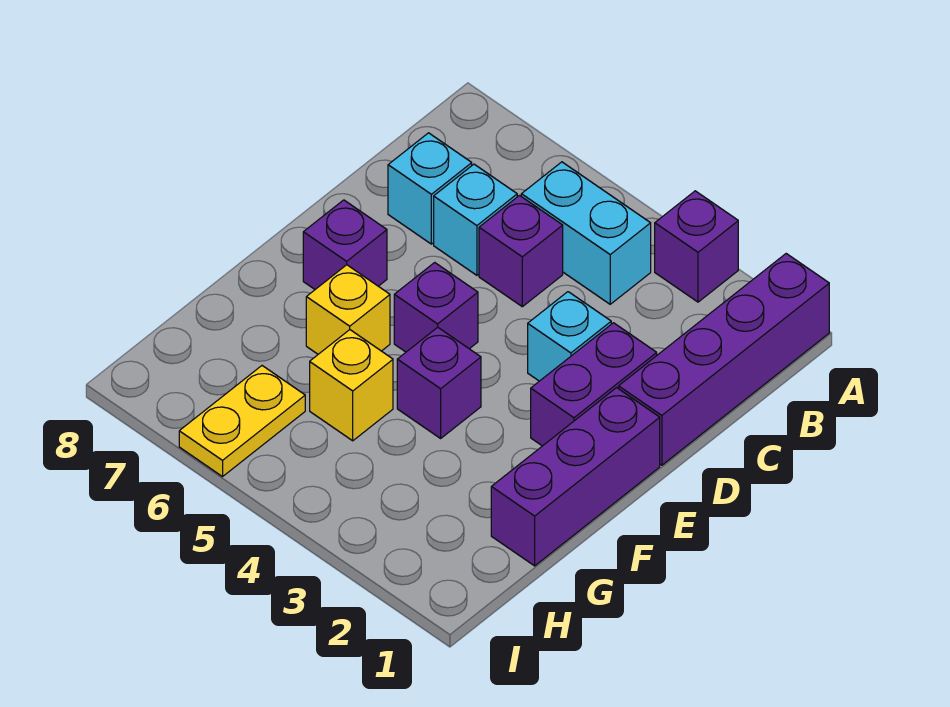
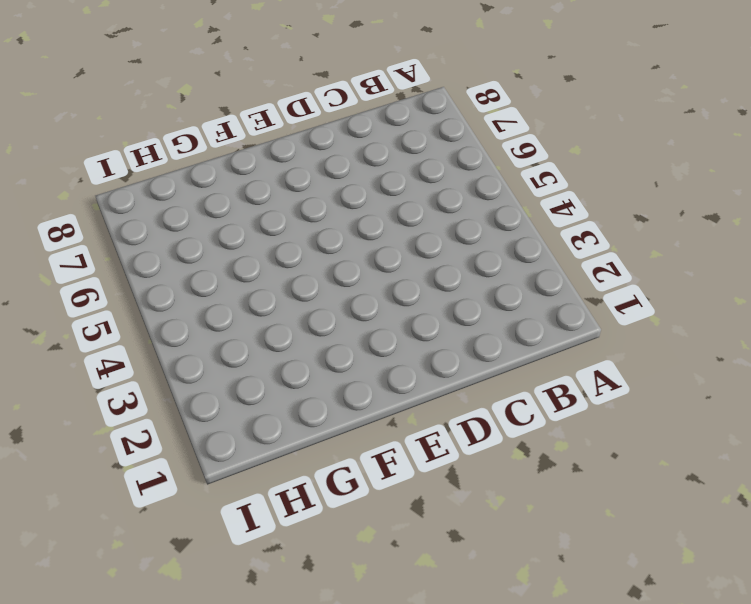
none -> purple 1x4 brick [619,254,829,465]
none -> purple 1x1 brick [655,191,738,302]
none -> cyan 1x2 brick [521,162,651,304]

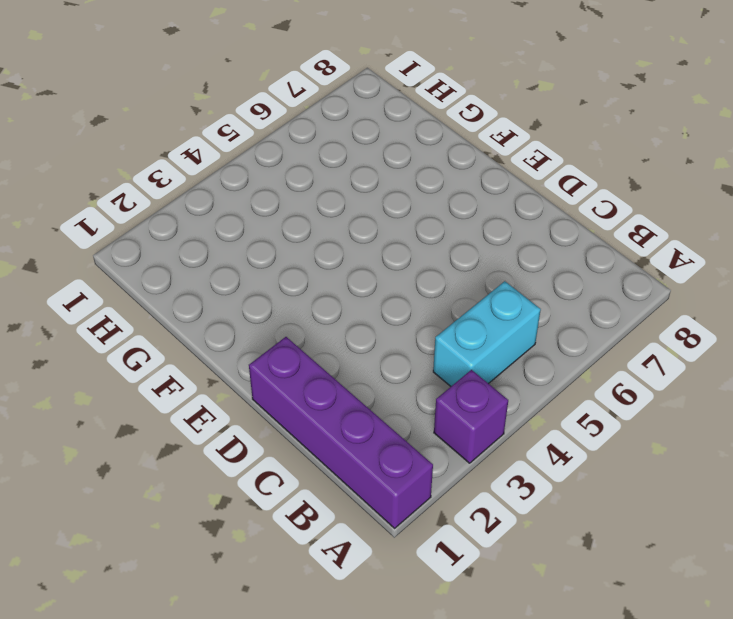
none -> purple 1x1 brick [479,196,563,307]
none -> cyan 1x1 brick [434,164,517,275]
none -> cyan 1x1 brick [388,133,472,244]

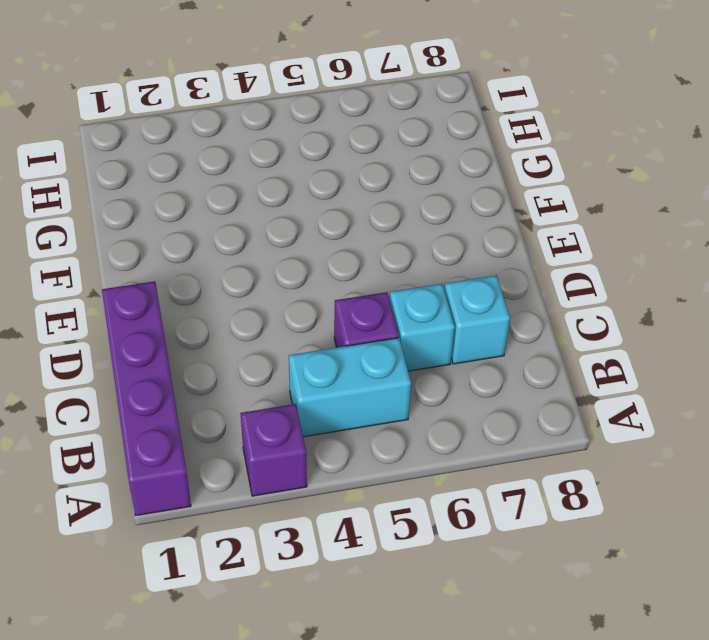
none -> purple 1x2 brick [531,323,657,446]
none -> cyan 1x1 brick [528,292,611,381]
none -> purple 1x3 brick [491,388,660,566]

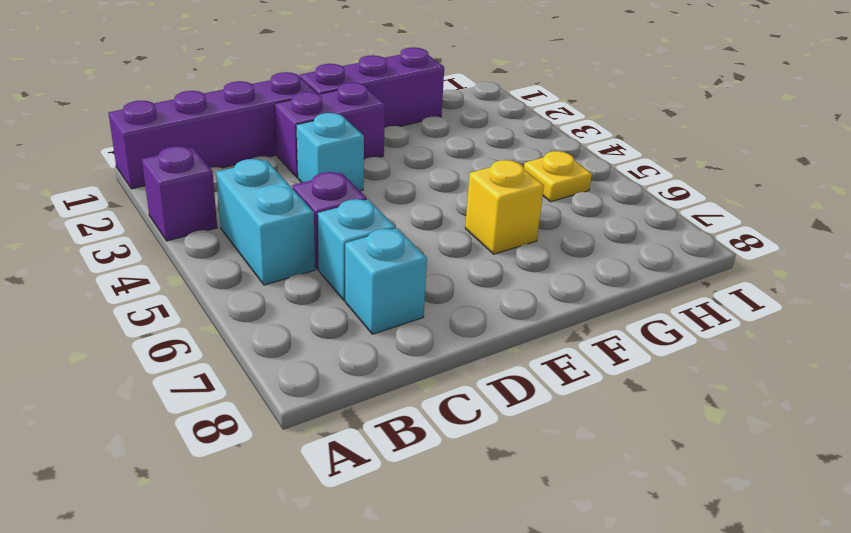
yellow 1x1 plate [524,151,592,202] -> none
none -> purple 1x1 brick [394,263,478,352]
none -> purple 1x1 brick [303,200,387,289]
none -> purple 1x1 brick [397,327,481,438]

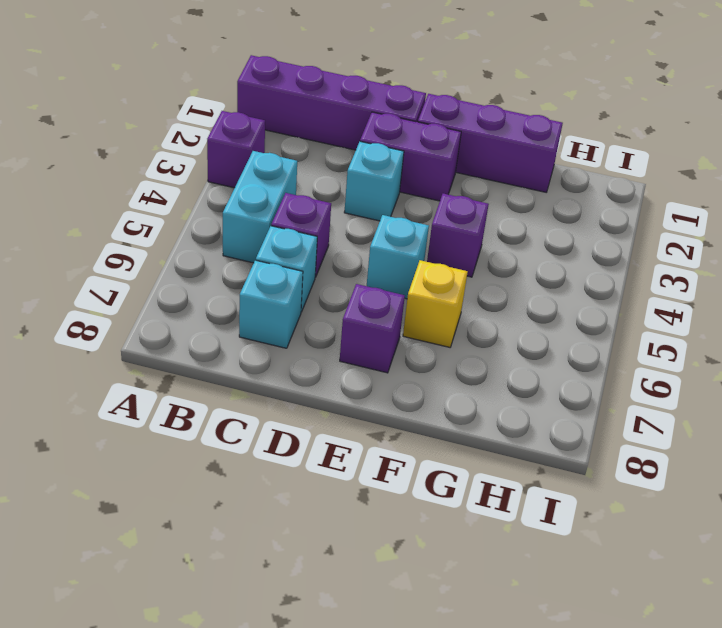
cyan 1x1 brick [367,215,429,299] -> purple 1x1 brick [394,263,478,352]
none -> yellow 1x1 brick [310,330,393,441]
none -> yellow 1x2 plate [179,366,305,477]

